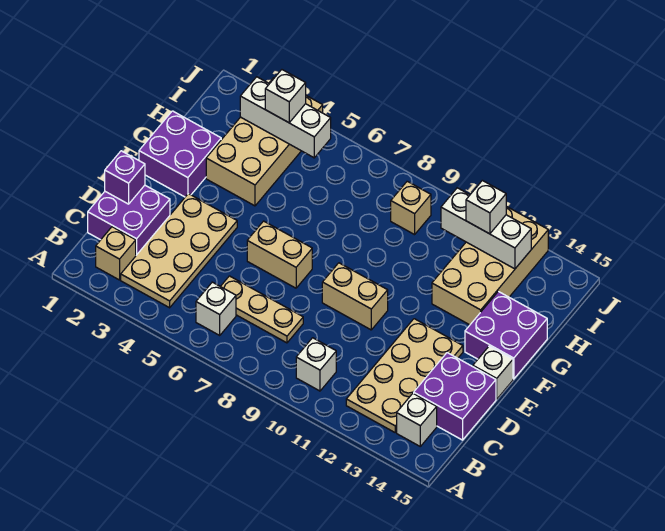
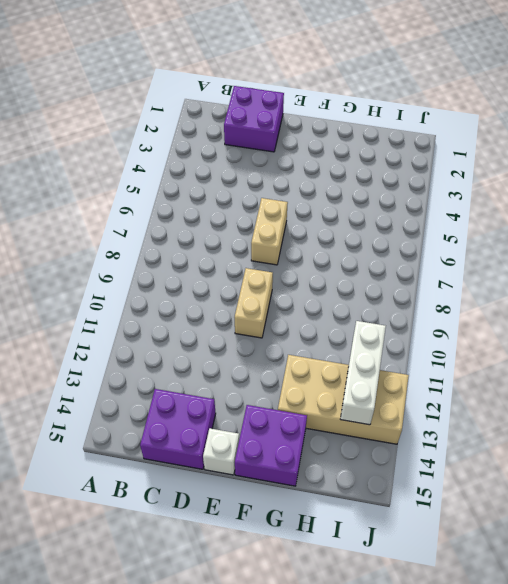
none -> tan 1x1 brick [96,227,136,280]
none -> tan 2x4 plate [121,194,237,308]
none -> white 1x1 brick [196,282,236,335]

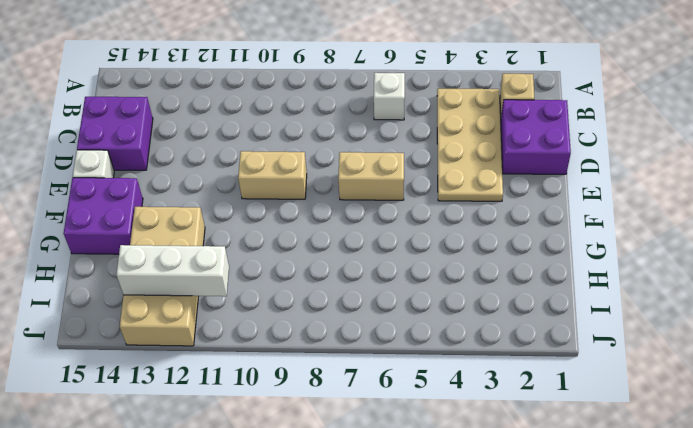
none -> white 1x1 brick [296,338,336,391]
none -> tan 2x4 plate [346,319,463,432]
none -> white 1x1 brick [397,393,437,446]

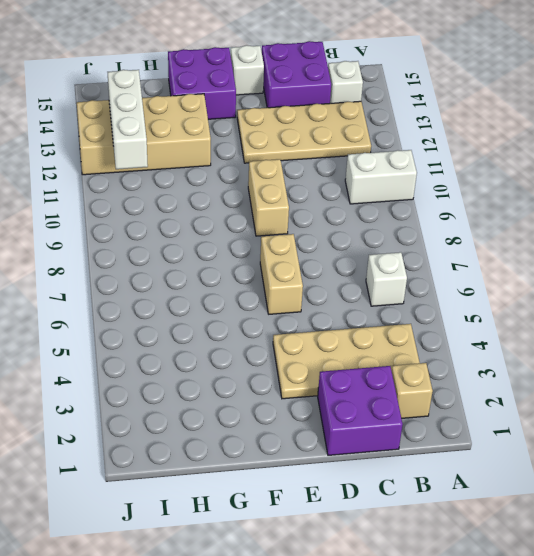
white 1x2 brick [345,150,417,204] -> white 1x1 brick [296,338,336,391]
none -> tan 1x3 plate [220,276,303,343]
none -> purple 2x2 brick [139,111,221,197]
none -> tan 2x4 brick [206,78,323,206]

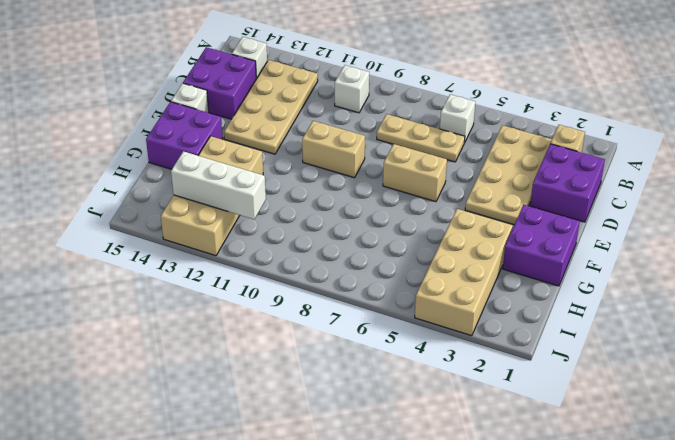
none -> tan 1x1 brick [391,181,431,235]
none -> purple 1x1 brick [105,151,145,204]
none -> white 1x3 brick [240,77,331,158]

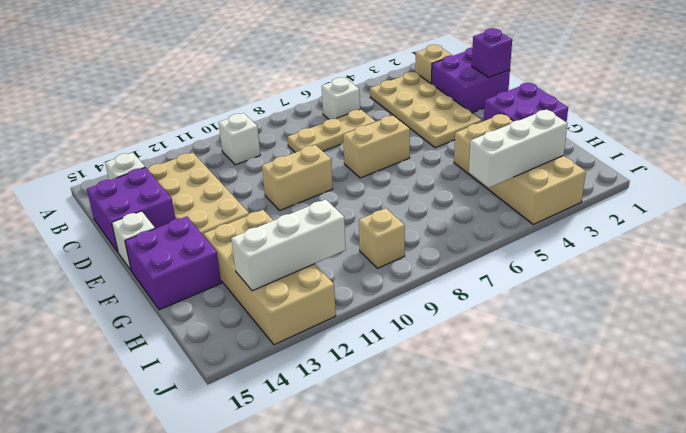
none -> white 1x1 brick [265,70,306,123]
none -> white 1x1 brick [466,180,506,234]

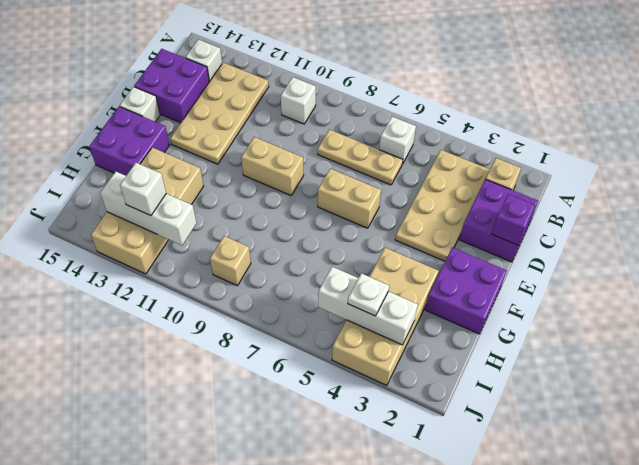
white 1x1 plate [348,273,389,316] -> white 1x1 brick [265,70,306,123]

